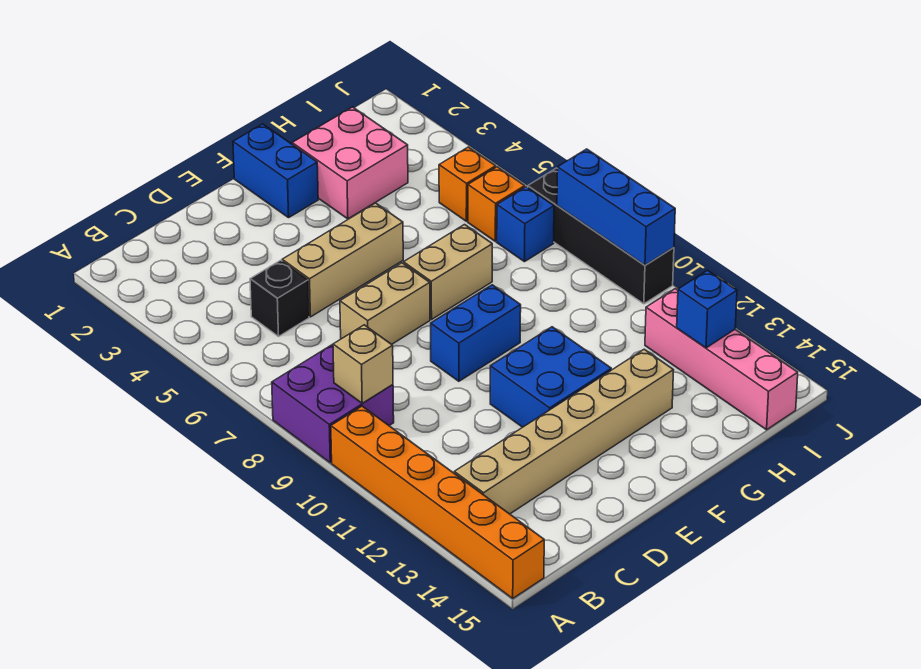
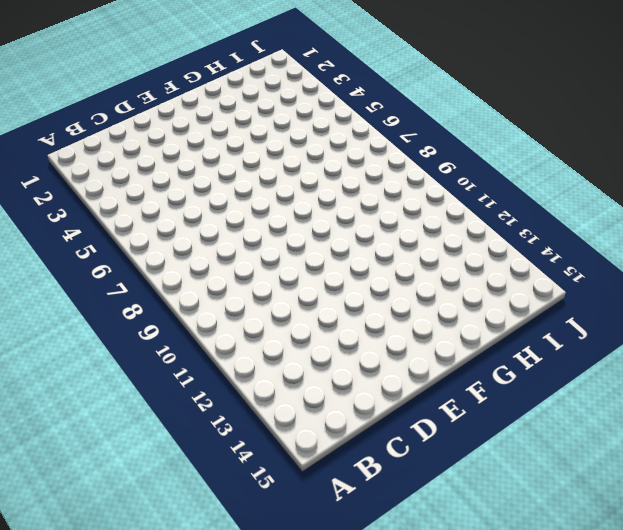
none -> purple 2x2 brick [272,344,394,463]
none -> orange 1x6 brick [331,406,544,598]
none -> tan 1x6 brick [454,349,674,514]

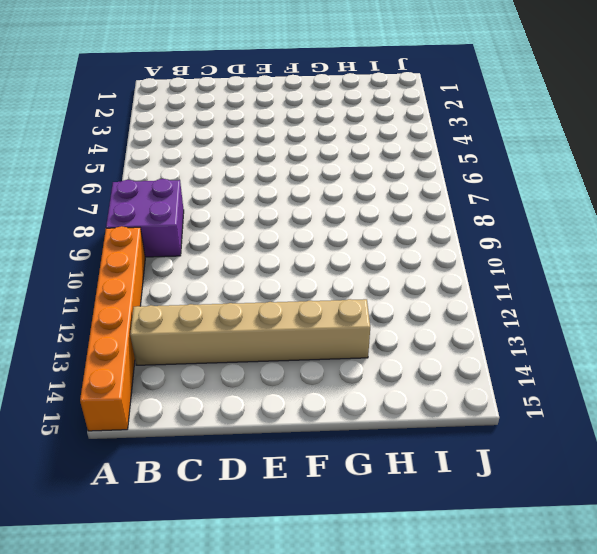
none -> black 1x1 brick [250,260,309,336]
none -> tan 1x3 brick [282,203,403,317]
none -> tan 1x2 brick [340,263,430,344]

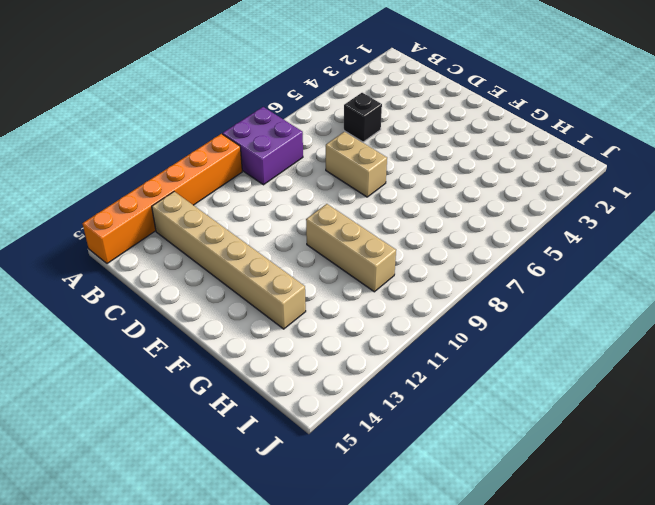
tan 1x3 brick [306,204,396,292] -> tan 1x3 brick moved to [282,203,403,317]
none -> blue 1x2 brick [431,285,521,381]
none -> blue 2x2 brick [490,327,611,427]
none -> blue 1x2 brick [233,124,318,218]

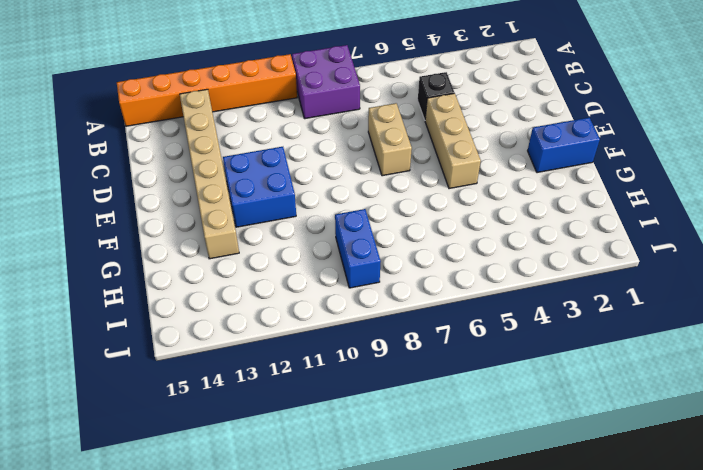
blue 1x2 brick [335,209,381,288] -> blue 1x2 brick moved to [431,285,521,381]
none -> tan 1x2 brick [404,225,492,319]
none -> pink 2x2 brick [292,107,408,219]
none -> orange 1x1 brick [439,147,496,221]

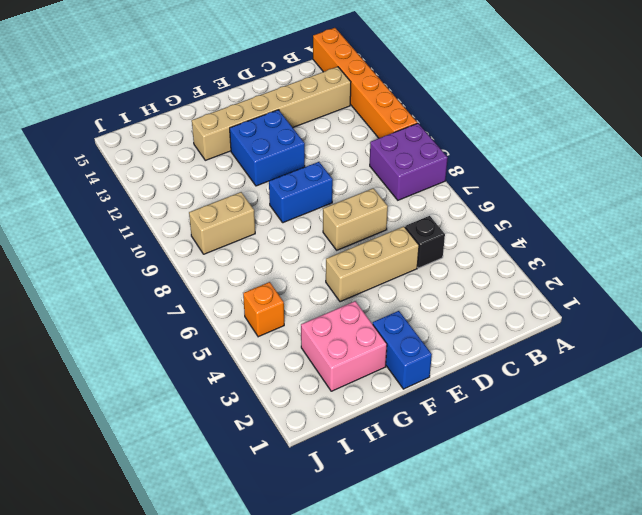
tan 1x2 brick [189,192,255,254] -> tan 1x2 brick moved to [404,225,492,319]
none -> orange 1x1 brick [468,167,525,241]
none -> blue 1x1 brick [497,187,554,262]
none -> pink 1x4 brick [645,289,798,430]

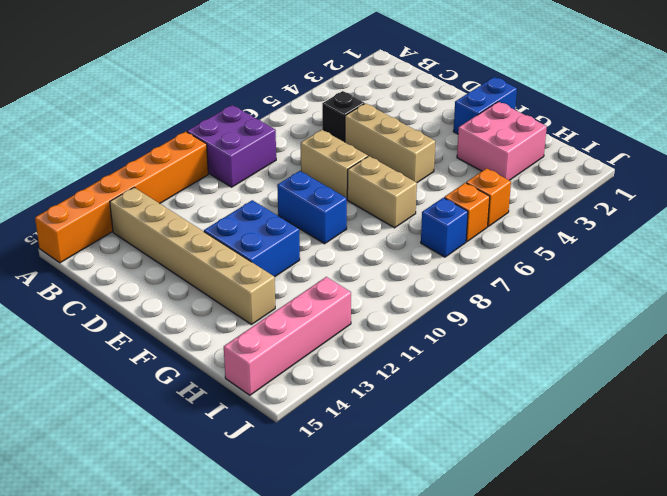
none -> black 1x4 brick [528,168,674,304]
none -> tan 1x1 brick [333,325,393,403]
none -> blue 1x1 brick [677,270,737,348]

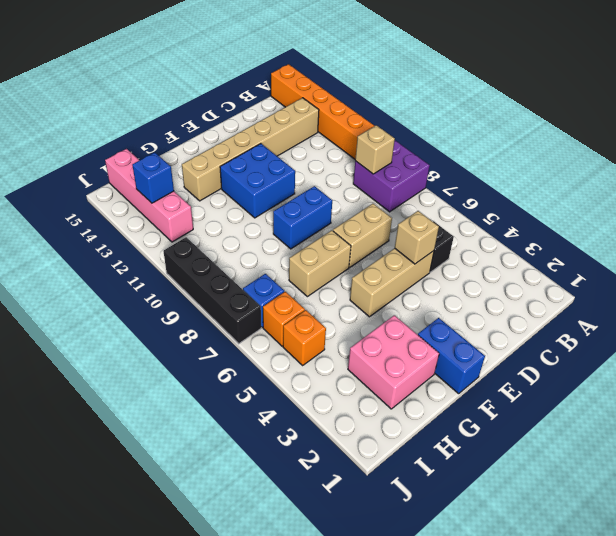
tan 1x1 brick [395,211,439,264] -> none
none -> blue 1x3 brick [557,149,675,265]

